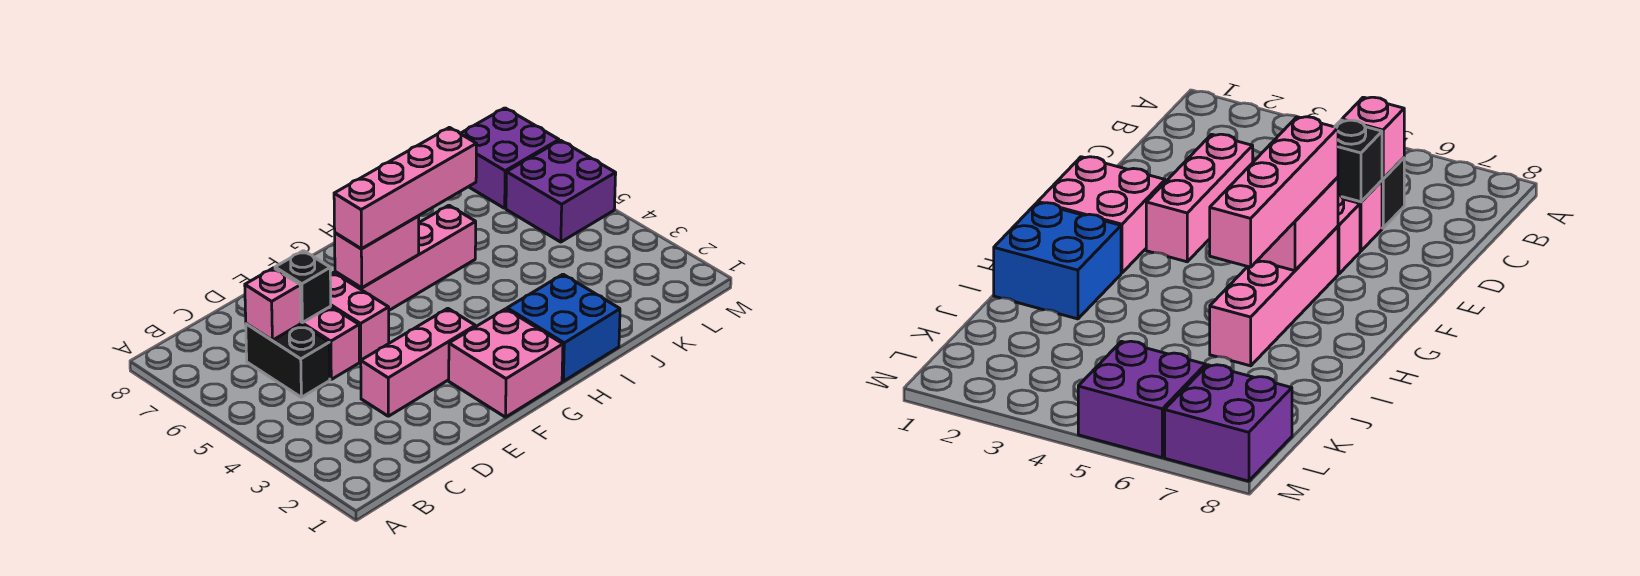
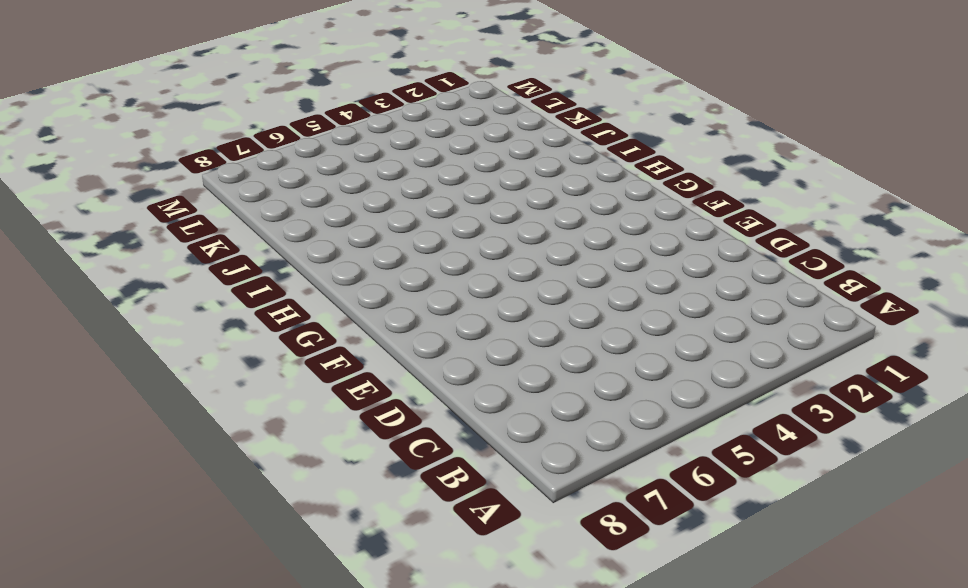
none -> black 1x2 brick [246,324,330,397]
none -> pink 1x3 brick [361,308,475,416]
none -> pink 1x2 brick [301,306,359,379]

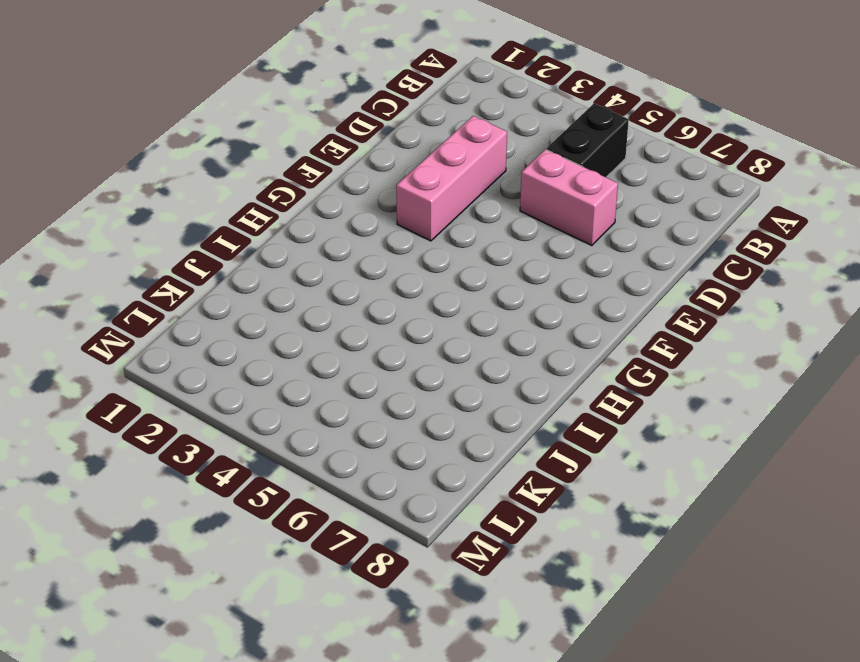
black 1x2 brick [546,104,629,177] -> black 1x2 brick turned to [246,324,330,397]
none -> pink 1x2 brick [330,273,389,362]
none -> pink 2x2 brick [449,309,563,417]
none -> pink 1x4 brick [335,205,476,310]

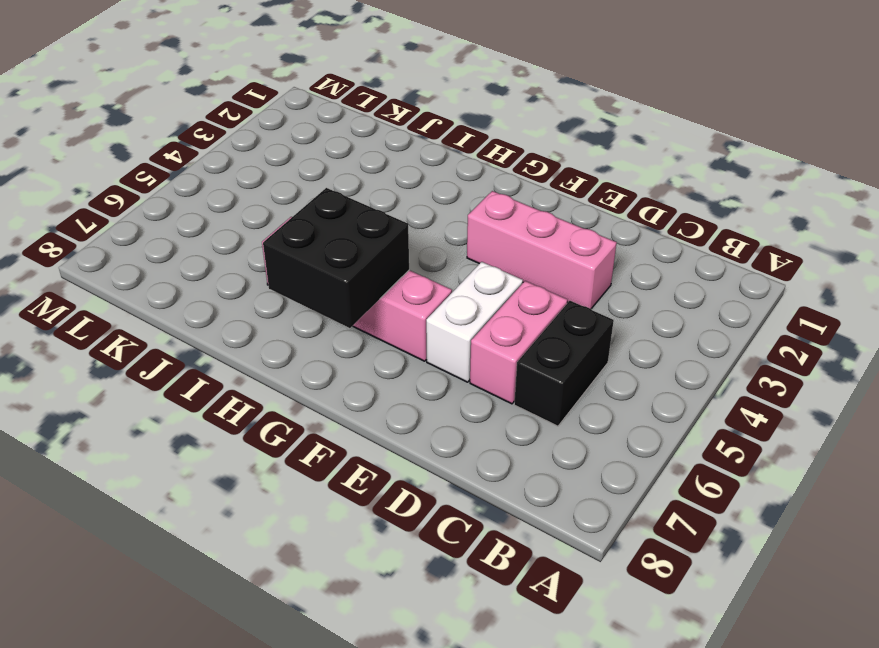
white 1x2 brick [426,262,523,382] -> pink 1x2 brick [330,273,389,362]
black 2x2 brick [263,188,409,328] -> pink 1x2 brick [335,216,419,288]
none -> pink 2x2 brick [449,309,563,417]
none -> blue 2x2 brick [507,274,620,381]
none -> purple 2x2 brick [506,140,616,242]

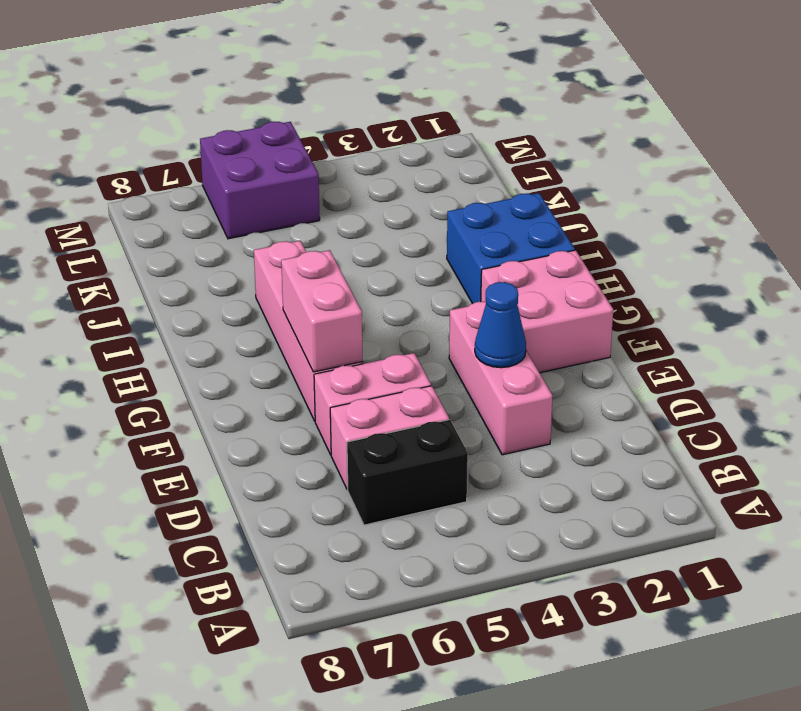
blue 1x1 cone [475,282,526,368] -> none
none -> purple 2x2 brick [460,108,559,208]
none -> pink 1x1 brick [245,268,301,340]
none -> black 1x1 brick [275,251,331,323]

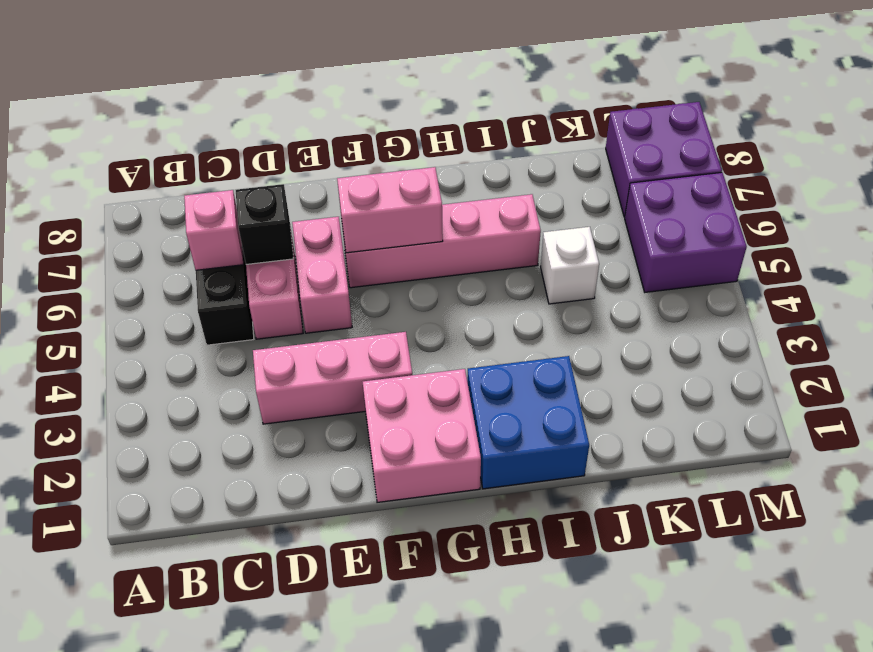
white 1x1 brick [541,227,599,304] -> none
none -> pink 1x4 brick [334,127,476,249]

